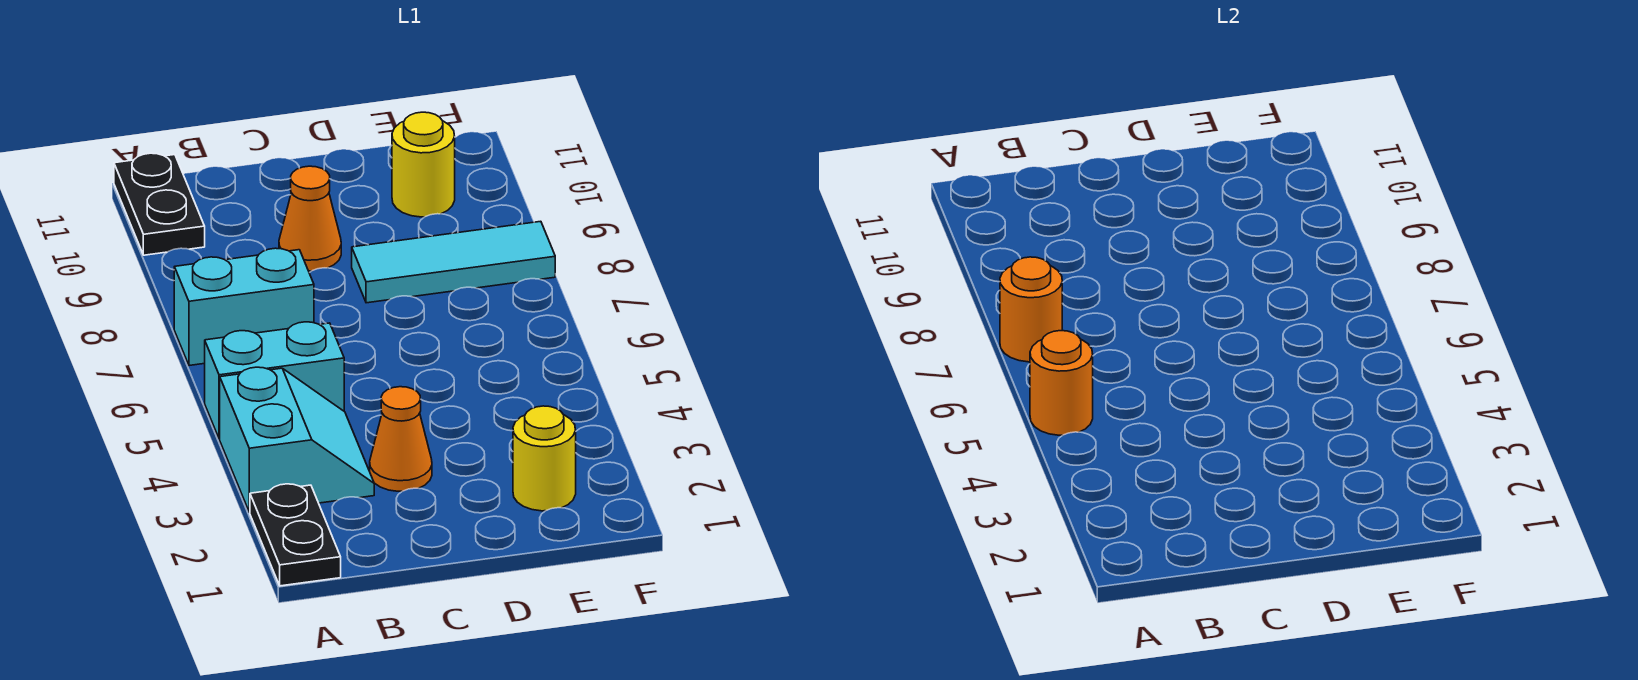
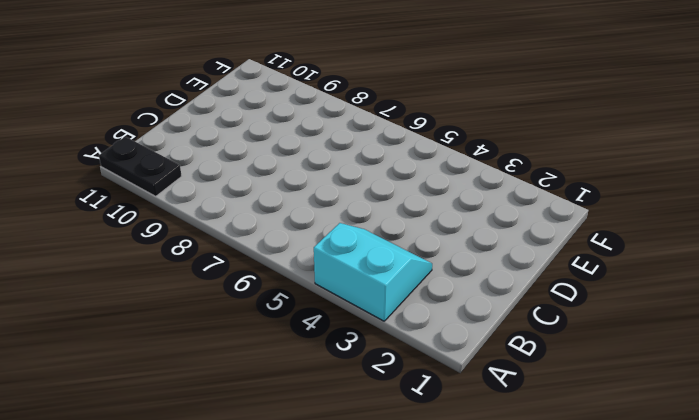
none -> black 1x2 plate [250,484,341,586]
none -> cyan 1x2 brick [205,322,344,439]
none -> cyan 1x2 brick [174,248,314,366]

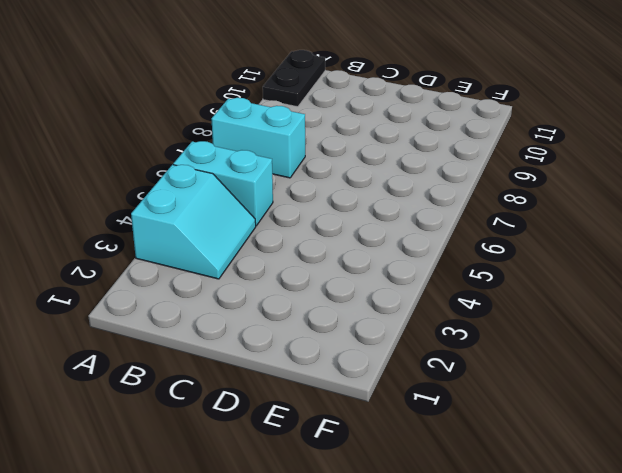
none -> black 1x2 plate [250,484,341,586]
none -> orange 1x1 cone [370,387,432,491]
none -> orange 1x1 cone [279,166,341,271]

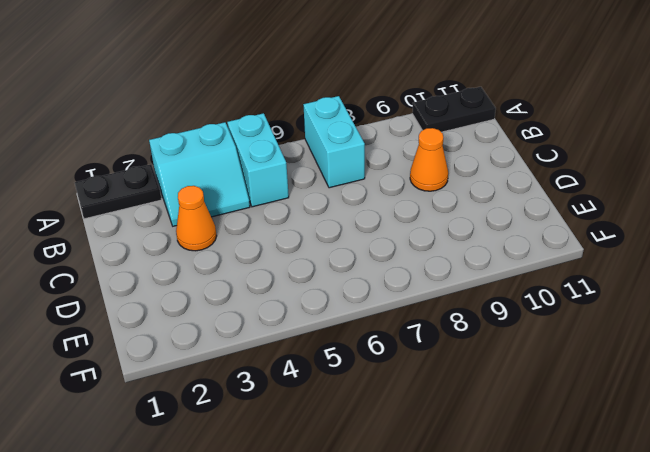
none -> cyan 1x3 tile [352,221,555,303]
none -> yellow 1x1 round brick [513,406,576,511]
none -> yellow 1x1 round brick [392,112,455,217]

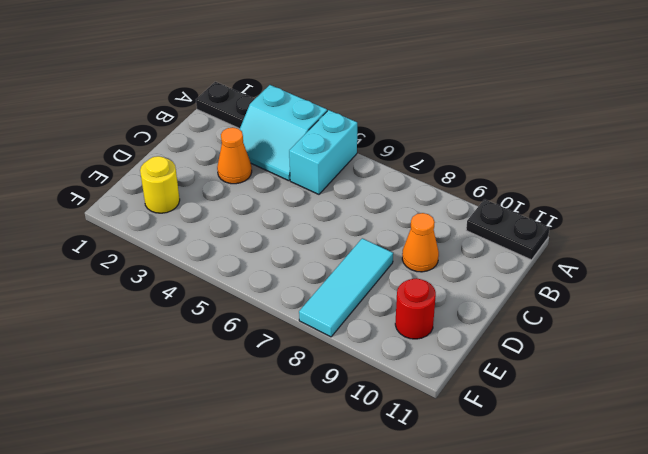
red 1x1 round brick [395,278,436,339] -> yellow 1x1 round brick [392,112,455,217]
none -> cyan 1x2 brick [174,248,314,366]
none -> orange 1x1 round brick [1030,331,1093,435]
none -> orange 1x1 round brick [1000,257,1062,362]

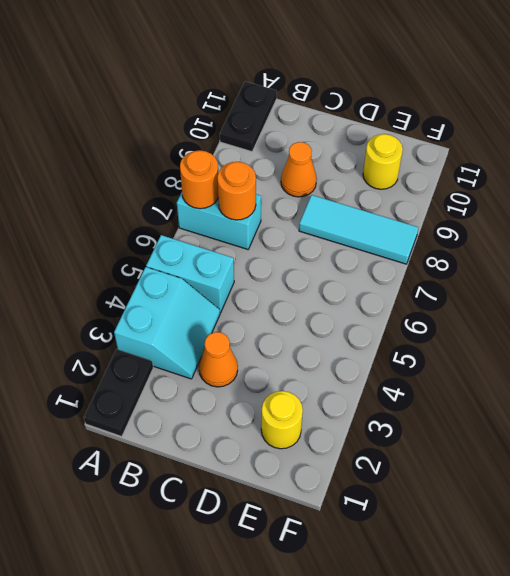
orange 1x1 round brick [217,162,256,220] -> orange 1x1 round brick moved to [1030,331,1093,435]

